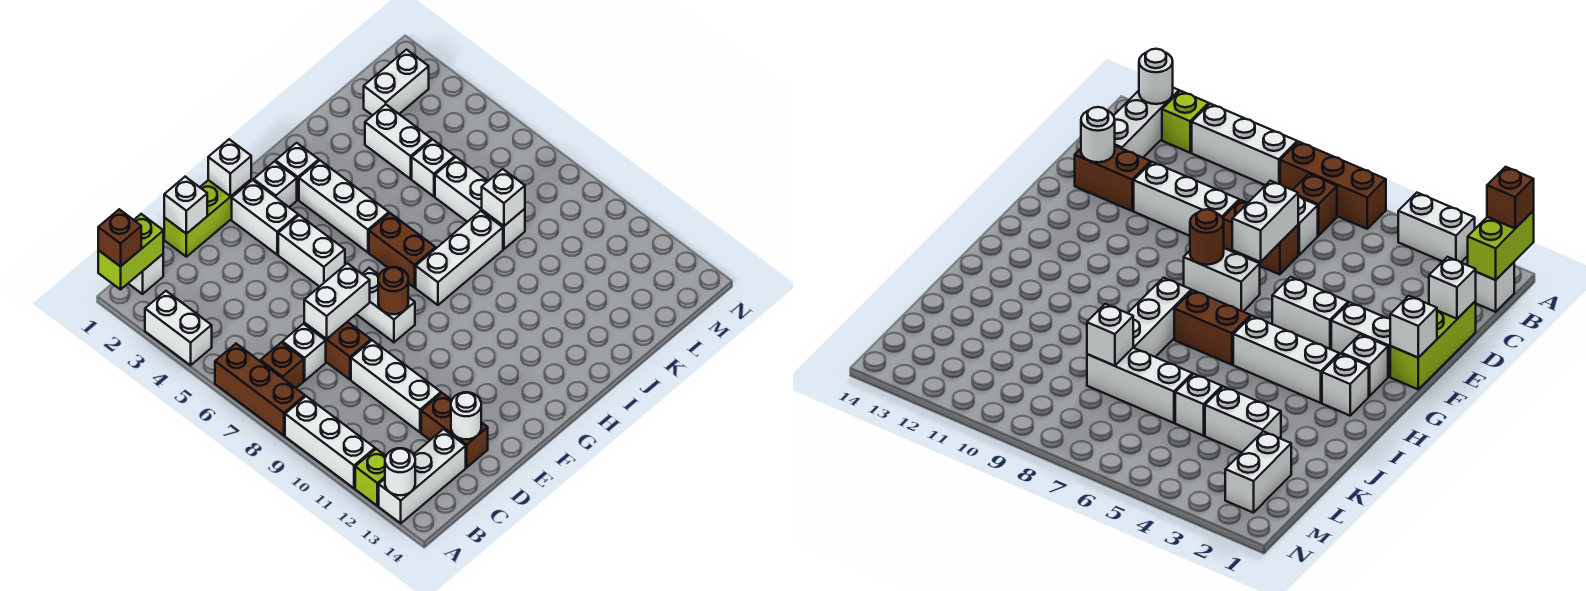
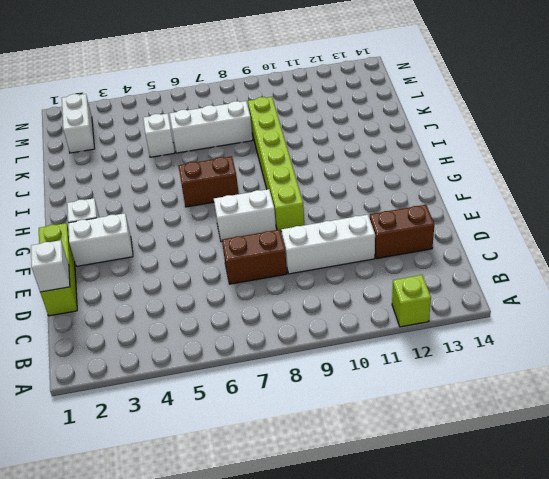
lime 1x6 brick [248,97,304,232] -> none
none -> white 1x2 brick [145,291,212,365]
none -> brown 1x3 brick [215,344,305,436]
none -> white 1x3 brick [285,396,375,488]
none -> white 1x3 brick [379,429,466,523]

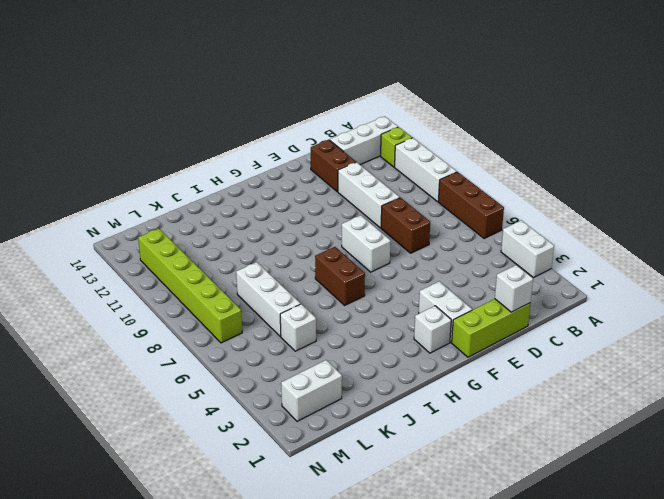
lime 1x6 brick [138,229,242,343] -> none
none -> white 1x1 brick [128,254,163,294]
none -> brown 1x1 brick [260,342,304,388]
none -> white 1x1 brick [282,324,326,381]
none -> white 1x2 brick [278,215,345,287]

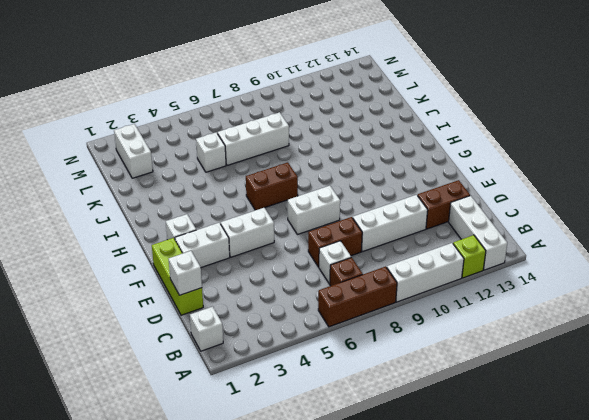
none -> white 1x2 brick [145,291,212,365]
none -> white 1x1 brick [276,143,319,200]
none -> white 1x3 brick [299,161,389,252]
none -> white 1x3 brick [416,211,503,305]

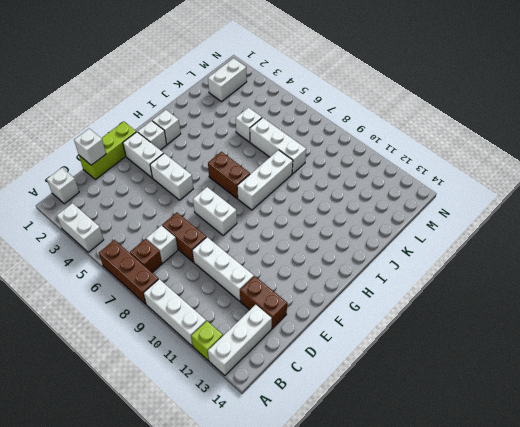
none -> white 1x3 brick [299,161,389,252]
none -> white 1x2 brick [365,105,431,179]
none -> lime 1x2 brick [98,214,163,290]
none -> white 1x1 round brick [385,448,415,495]

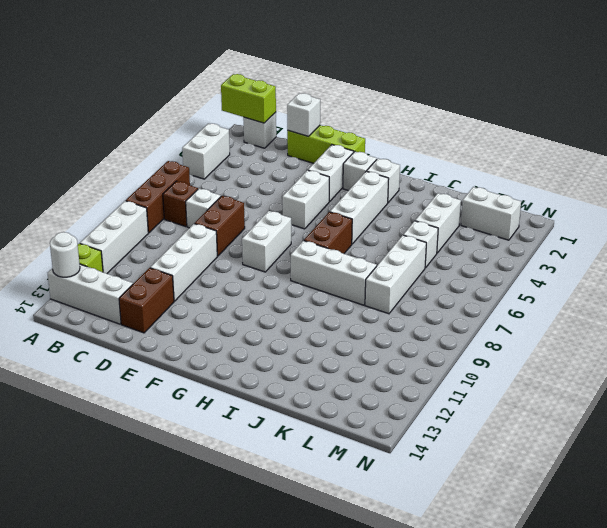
none -> white 1x2 brick [304,263,370,339]
none -> white 1x1 round brick [451,392,481,439]
none -> white 1x1 brick [208,139,251,197]
none -> brown 1x1 round brick [378,267,408,314]

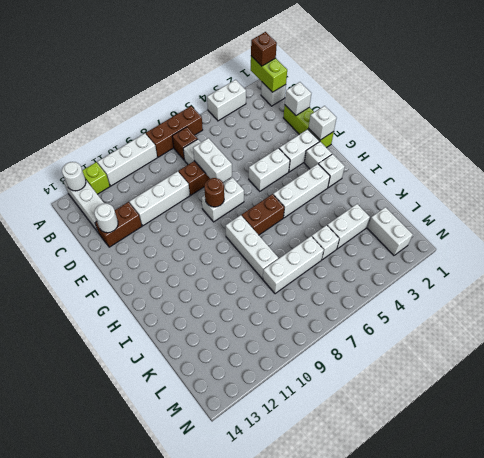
none -> white 1x1 brick [482,169,525,226]

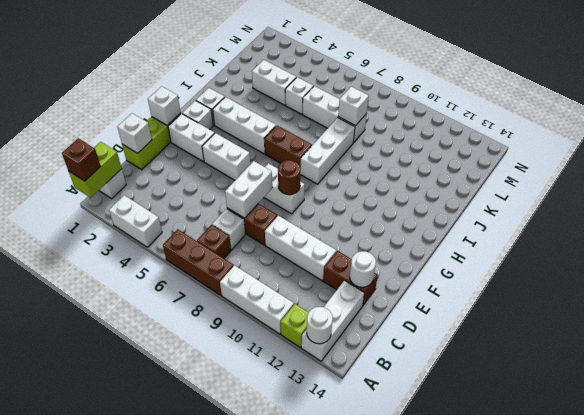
none -> white 1x2 brick [364,50,429,115]

